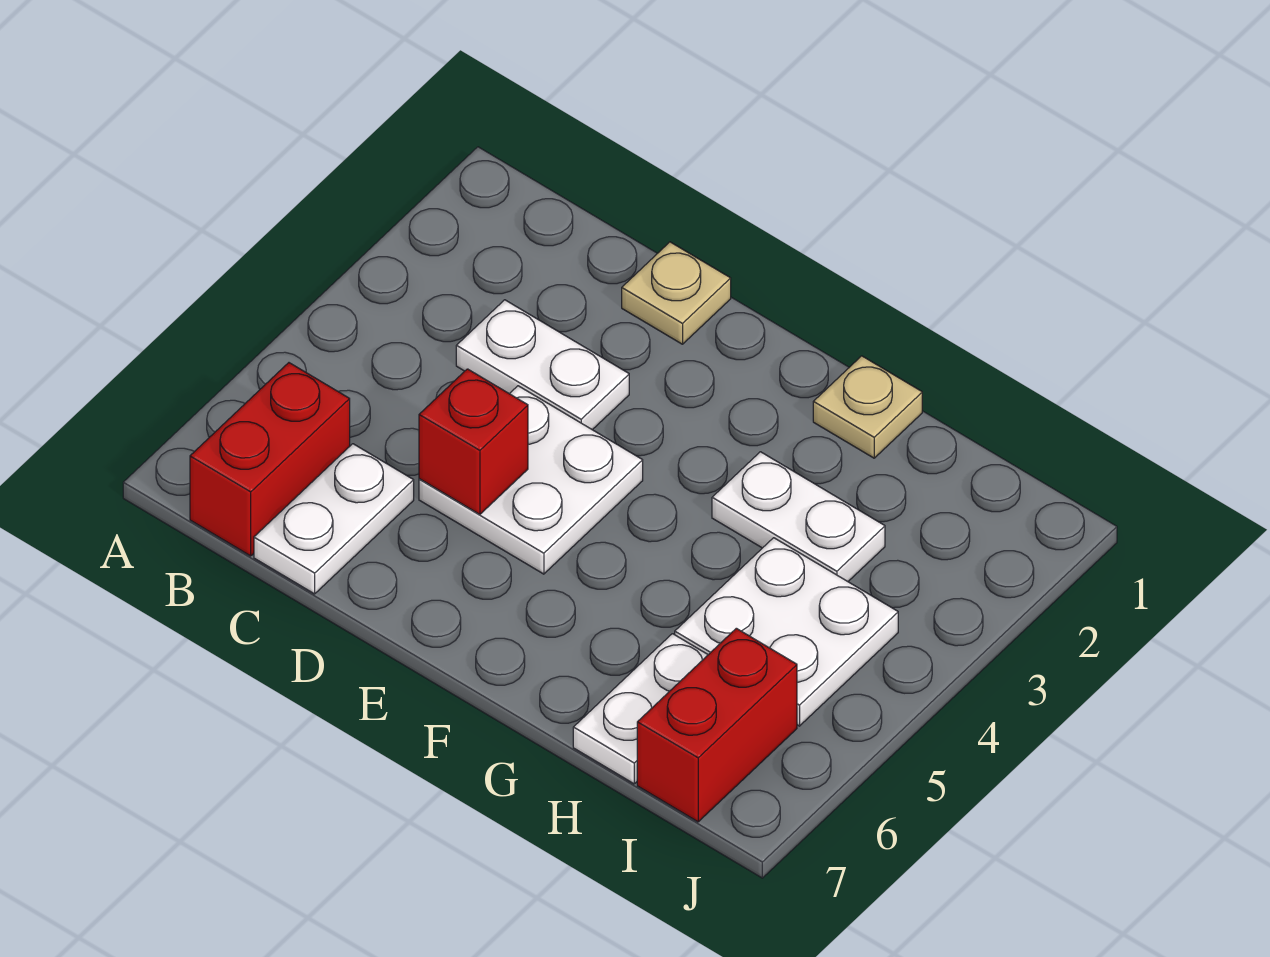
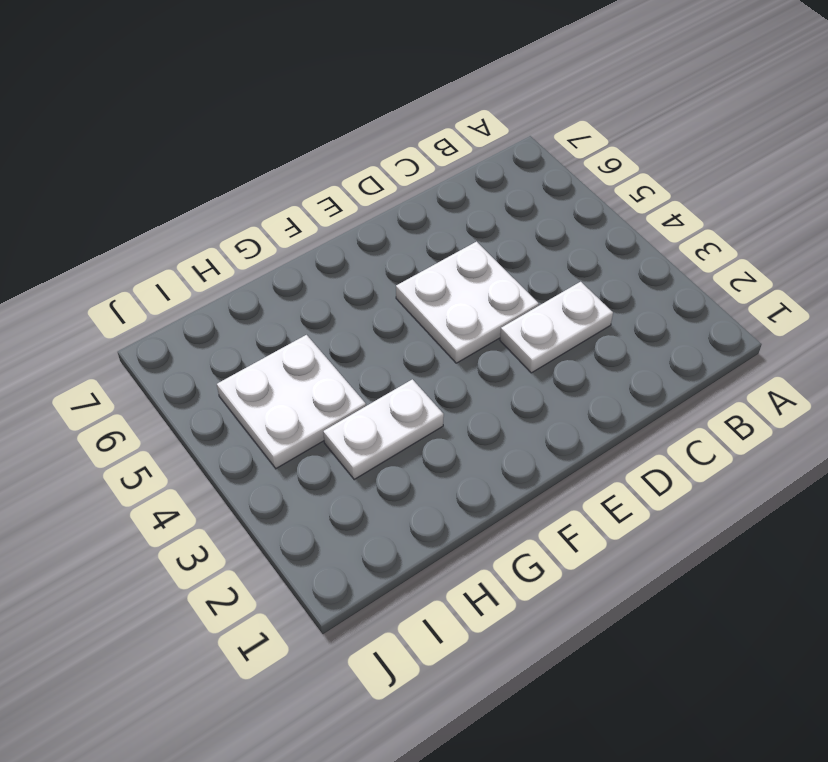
none -> red 1x2 brick [190,363,350,556]
none -> white 1x2 plate [254,444,414,594]

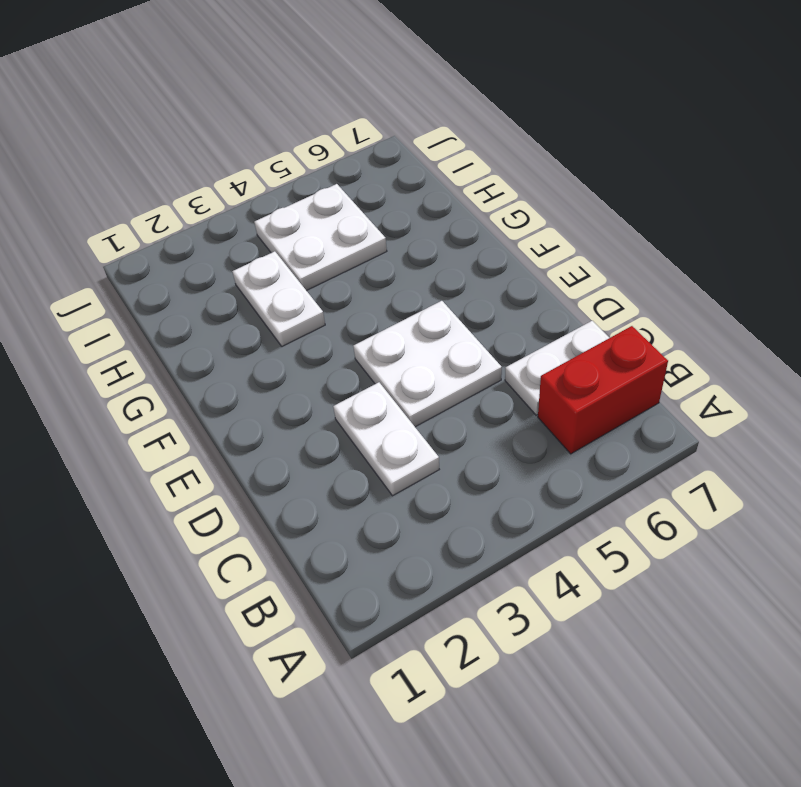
none -> tan 1x1 plate [622,242,731,344]
none -> tan 1x1 plate [813,356,922,458]

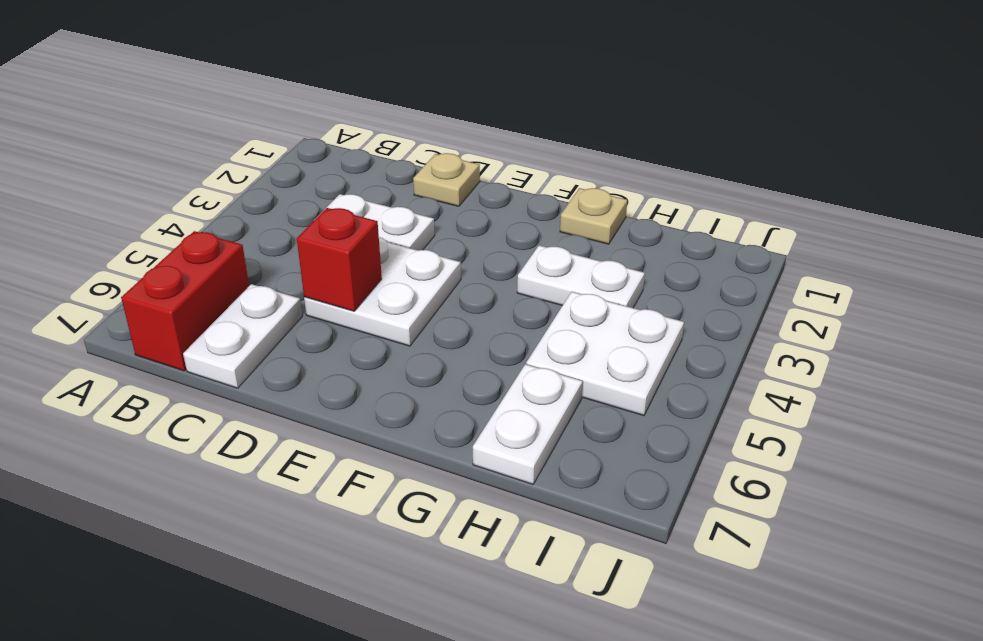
none -> red 1x2 brick [637,628,797,822]

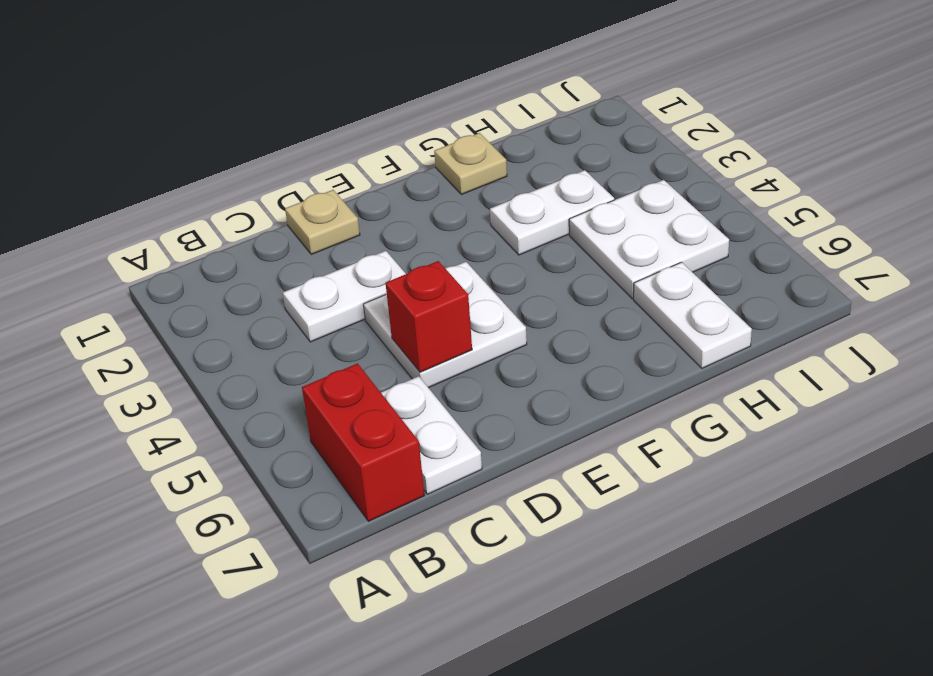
none -> red 1x2 brick [637,628,797,822]

